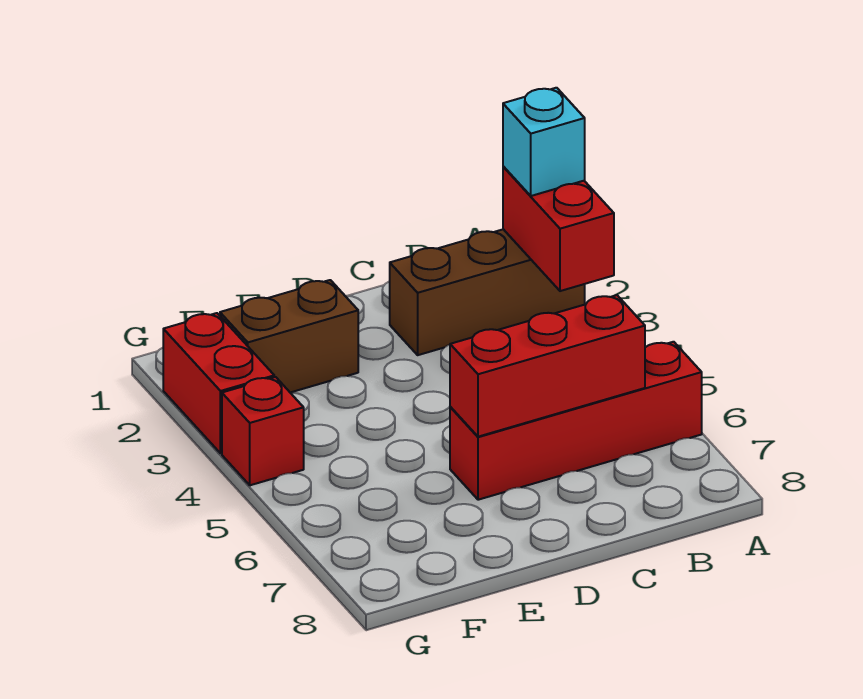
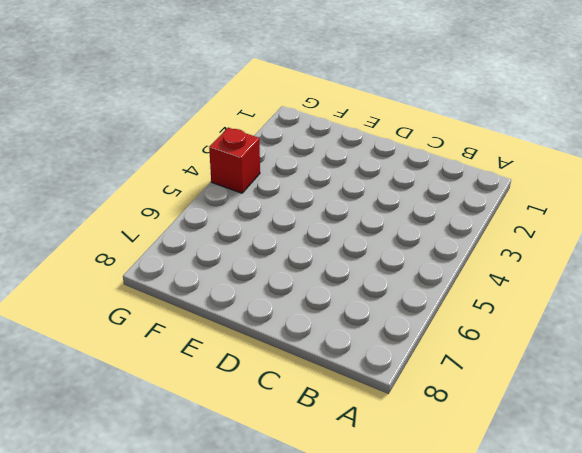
none -> brown 1x3 brick [390,229,585,355]
none -> red 1x4 brick [450,342,702,500]

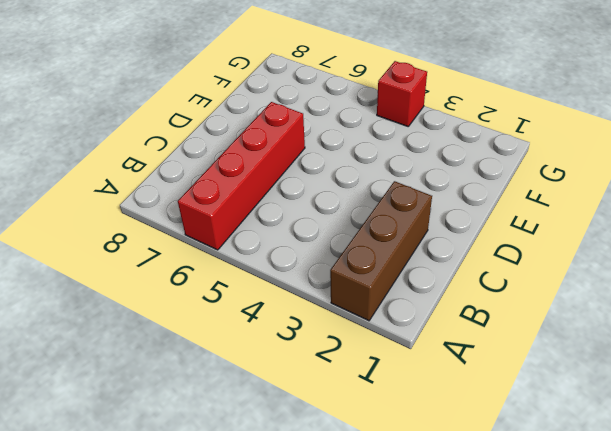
none -> brown 1x2 brick [220,280,358,393]
none -> red 1x2 brick [163,313,274,453]

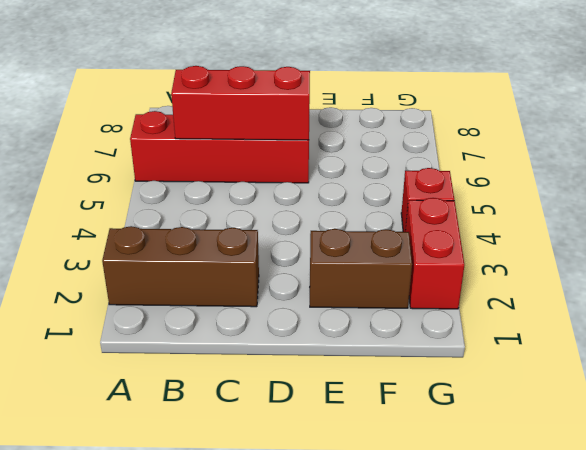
none -> red 1x2 brick [503,166,614,291]
none -> cyan 1x1 brick [503,88,585,196]

